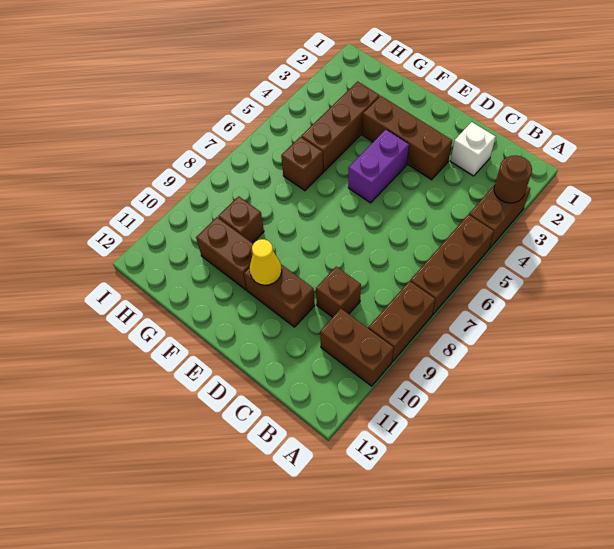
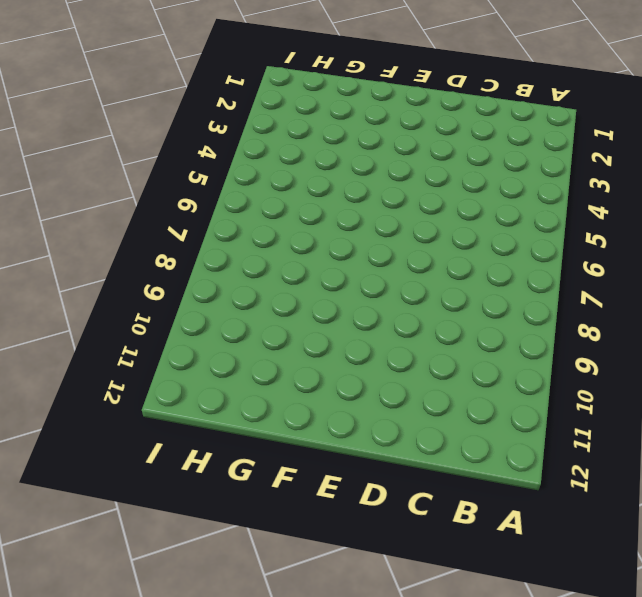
none -> brown 1x2 brick [469,185,530,249]
none -> brown 1x3 brick [410,215,494,315]
none -> brown 1x2 brick [369,281,435,362]

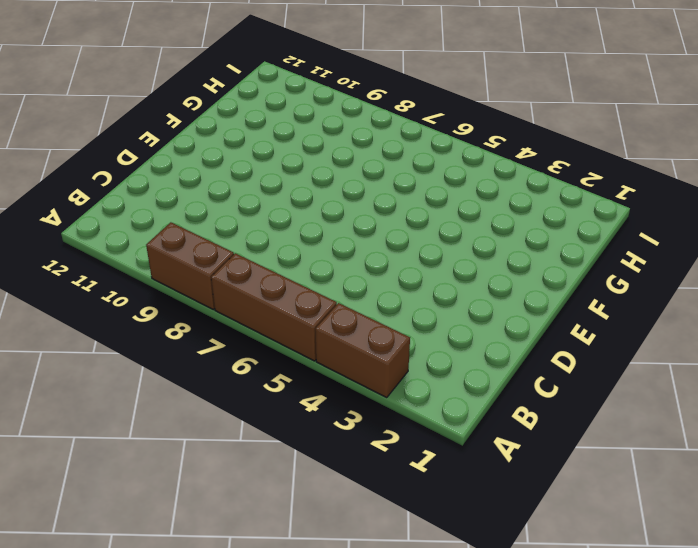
none -> brown 1x2 brick [320,309,394,386]
none -> white 1x1 brick [451,122,496,176]
none -> brown 1x1 brick [316,267,361,317]

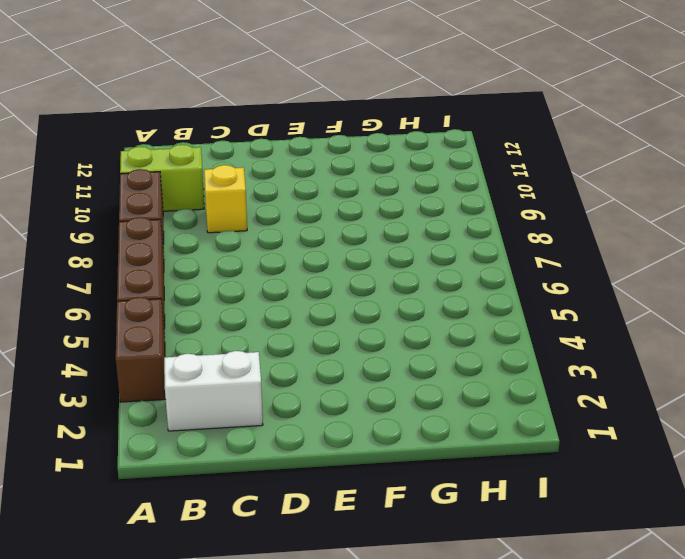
lime 1x2 brick [120,145,204,211] -> brown 1x2 brick [320,309,394,386]
white 1x2 brick [164,351,263,431] -> white 1x1 brick [451,122,496,176]
yellow 1x1 brick [204,165,247,233] -> brown 1x1 brick [316,267,361,317]
none -> brown 1x3 brick [362,96,452,180]
none -> brown 1x2 brick [244,265,315,327]
none -> purple 1x2 brick [348,130,409,203]

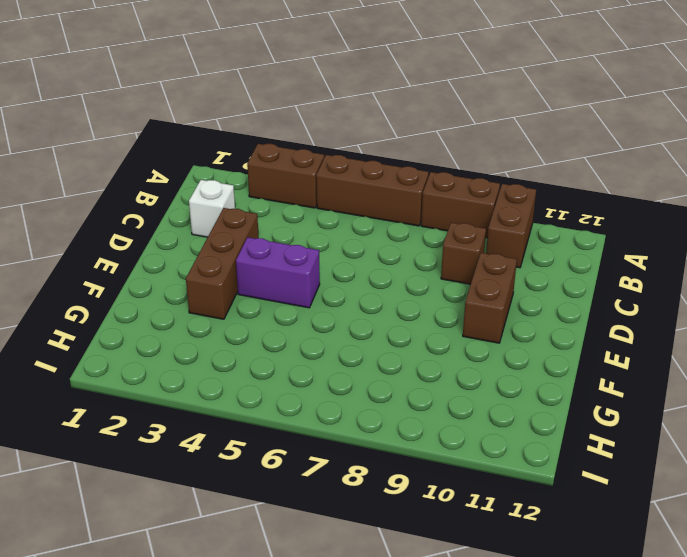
none -> brown 1x2 brick [196,217,253,290]
none -> brown 1x3 brick [301,81,380,171]
none -> brown 1x1 brick [281,137,323,191]

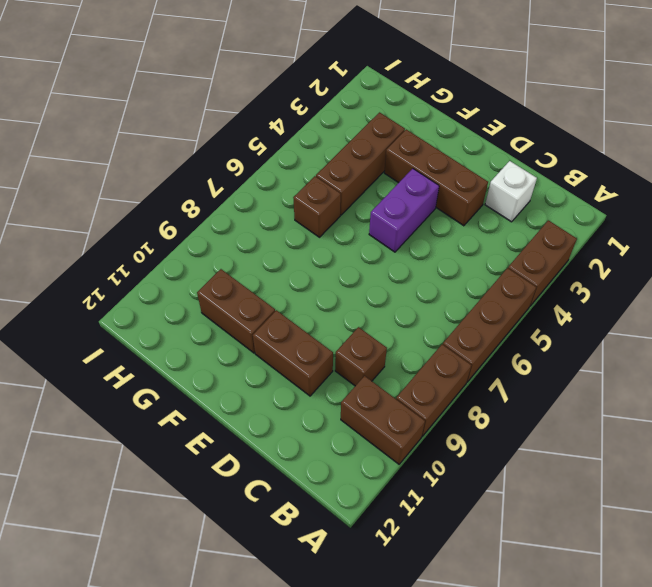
none -> brown 1x1 brick [218,196,264,243]
none -> brown 1x1 round brick [494,155,532,203]
none -> yellow 1x1 cone [250,239,282,285]

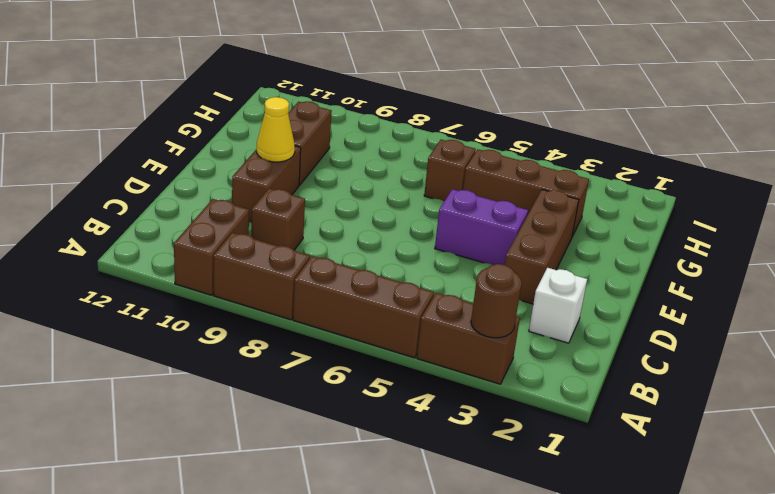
none -> brown 1x1 brick [218,196,264,243]

